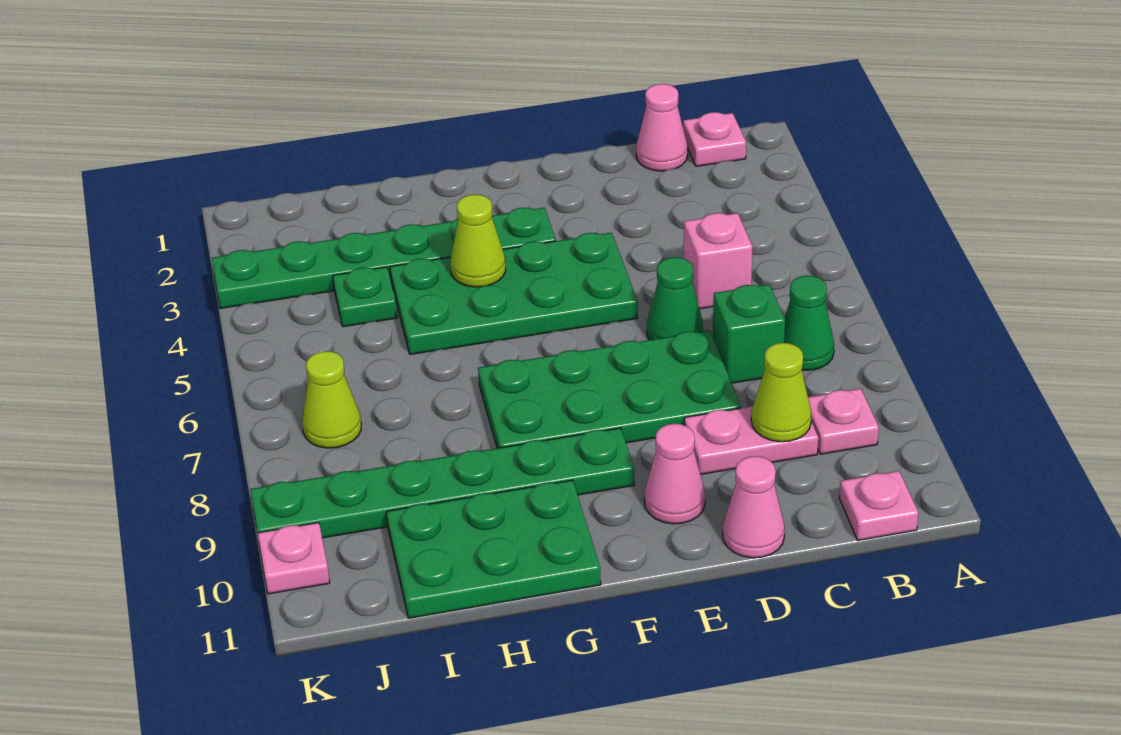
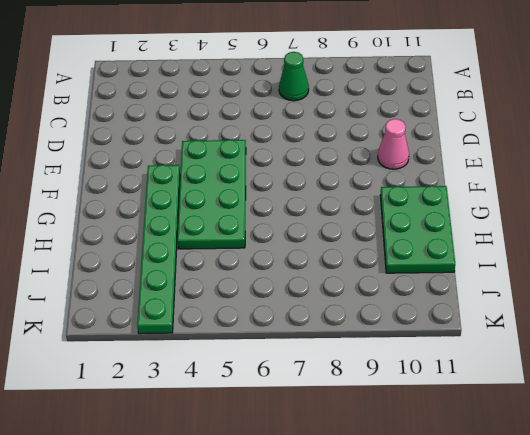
none -> pink 1x1 plate [683,112,746,166]
none -> pink 1x1 plate [808,389,879,454]
none -> pink 1x1 plate [839,471,918,540]

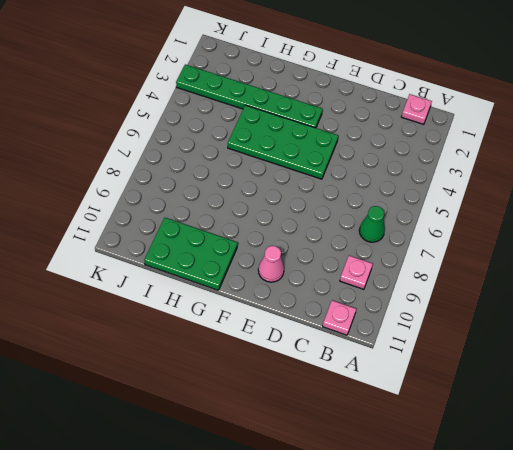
none -> pink 1x1 cone [636,84,688,171]
none -> pink 1x1 brick [684,213,752,309]
none -> green 1x1 brick [713,284,785,383]

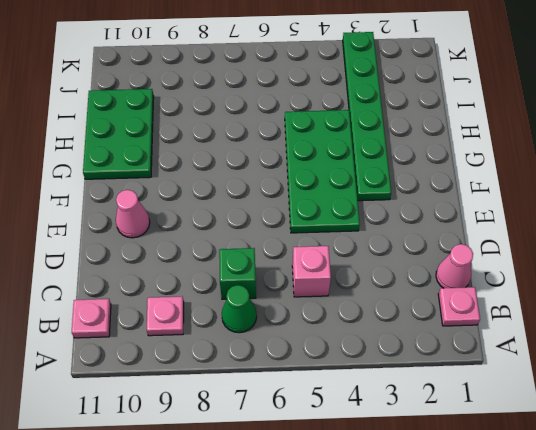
none -> pink 1x2 plate [684,406,818,474]
none -> green 1x1 cone [647,257,703,340]
none -> green 2x4 plate [478,331,741,448]

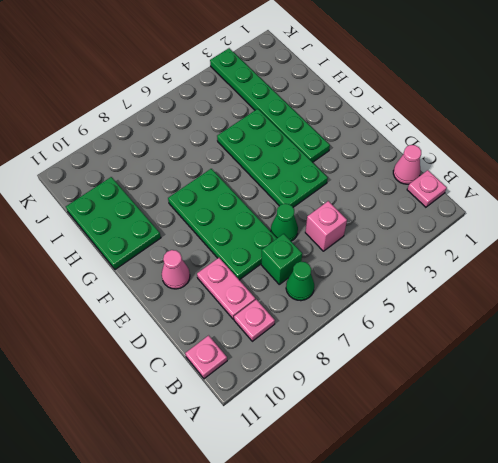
none -> pink 1x1 cone [723,456,785,558]
none -> green 1x6 plate [250,428,635,538]
none -> green 1x1 plate [333,267,397,327]

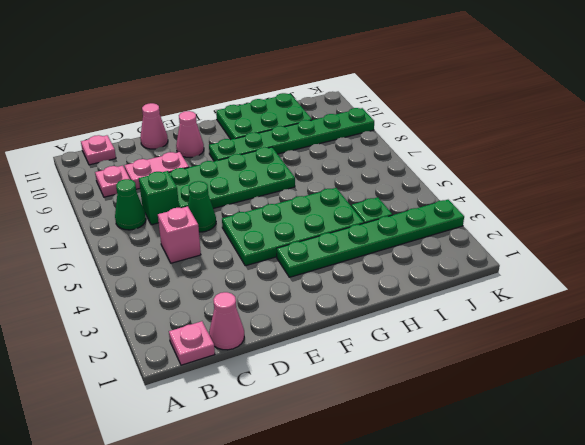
none -> lime 1x1 cone [302,351,361,448]
none -> pink 1x1 plate [258,523,330,594]
none -> lime 1x1 cone [751,343,812,442]

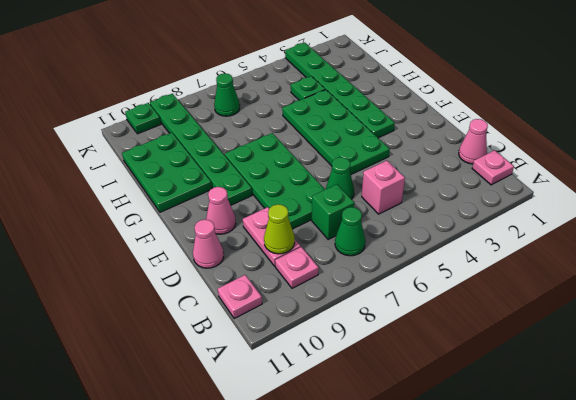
green 1x1 cone [214,73,240,116] -> lime 1x1 cone [302,351,361,448]
green 1x1 plate [125,103,161,134] -> pink 1x1 plate [258,523,330,594]
none -> lime 1x1 cone [451,194,506,287]

